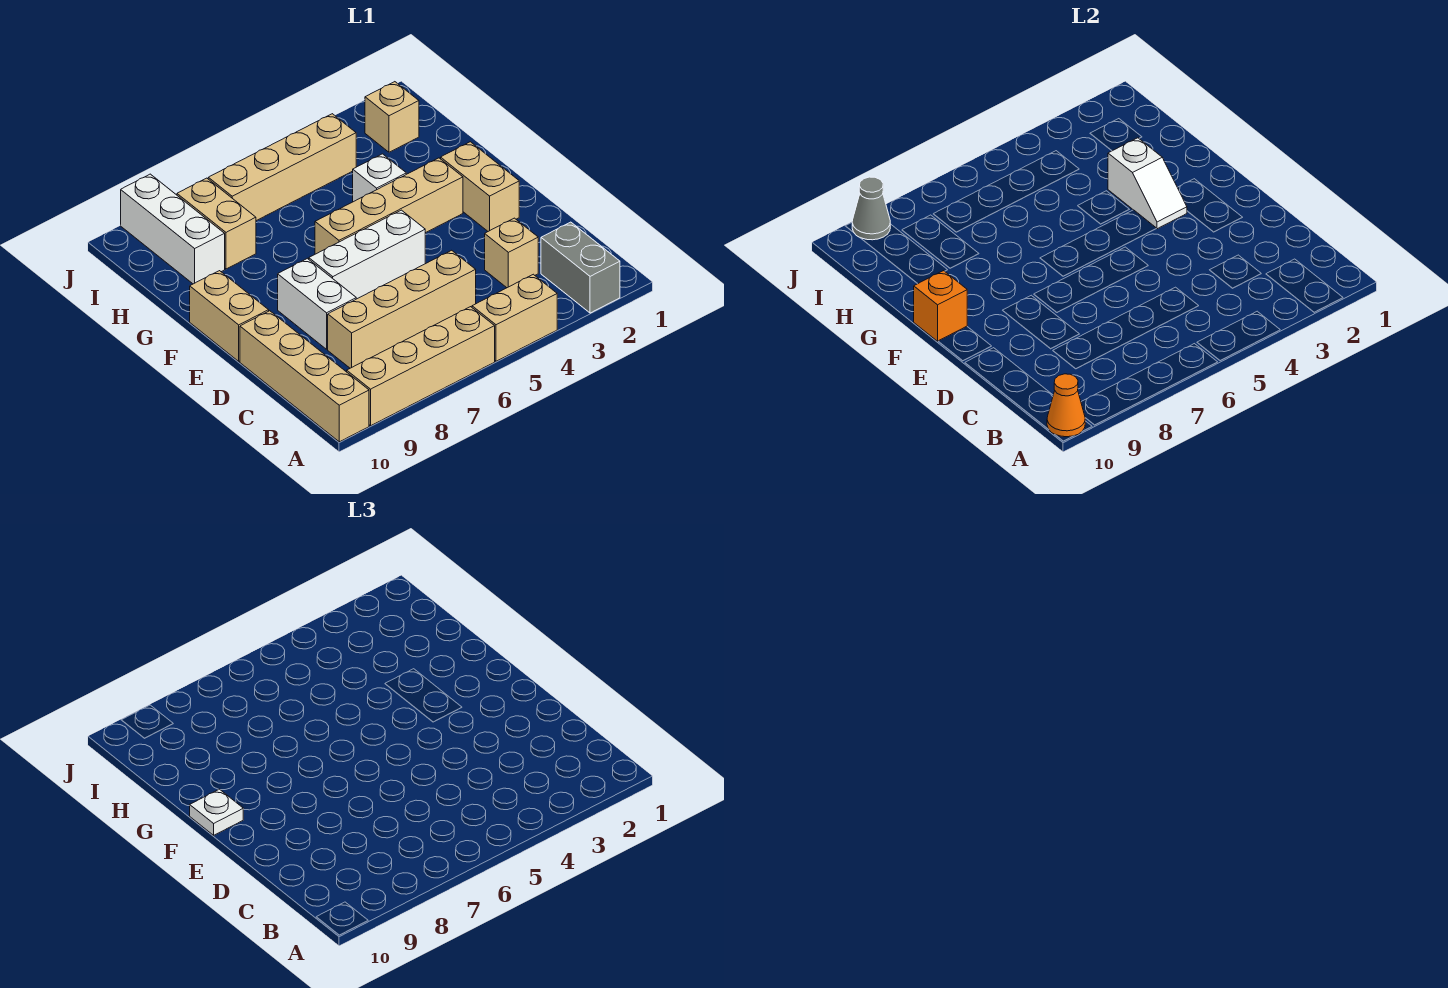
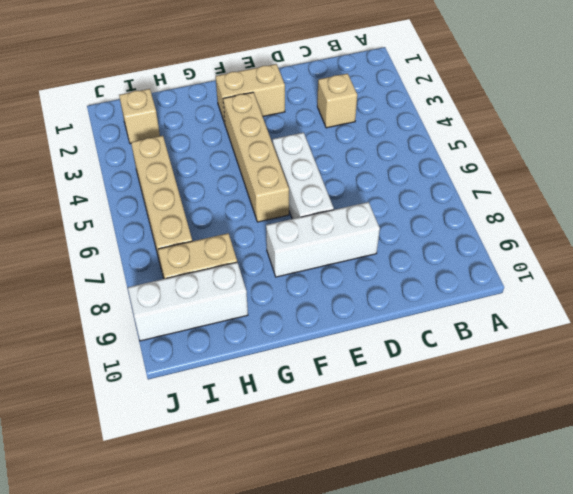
white 1x3 brick [266,202,380,277] -> white 1x2 brick [278,258,356,349]
none -> grey 1x2 brick [541,222,620,313]
none -> tan 1x2 brick [472,274,557,361]
none -> tan 1x4 brick [347,307,495,426]

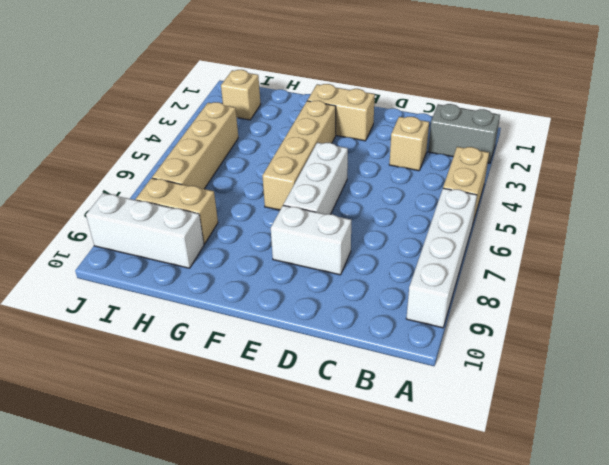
white 1x4 brick [406,188,477,328] -> tan 1x4 brick [347,307,495,426]
none -> tan 1x4 brick [240,311,369,442]
none -> tan 1x4 brick [328,250,476,368]
none -> tan 1x2 brick [190,271,269,361]

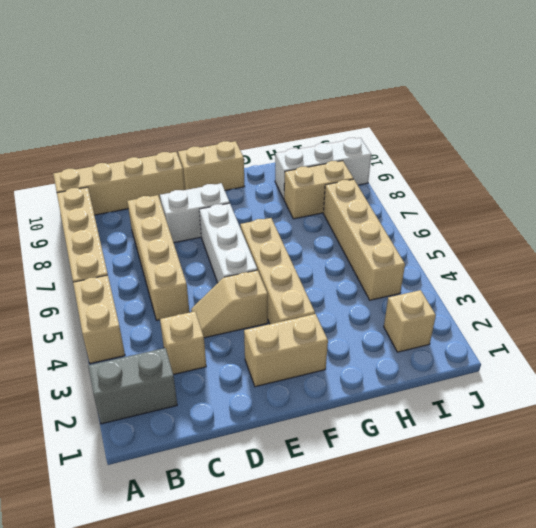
tan 1x2 slope [191,270,268,338] -> none
none -> white 1x1 brick [353,154,406,202]
none -> orange 1x1 cone [1047,374,1085,437]
none -> white 1x2 slope [1108,138,1187,229]

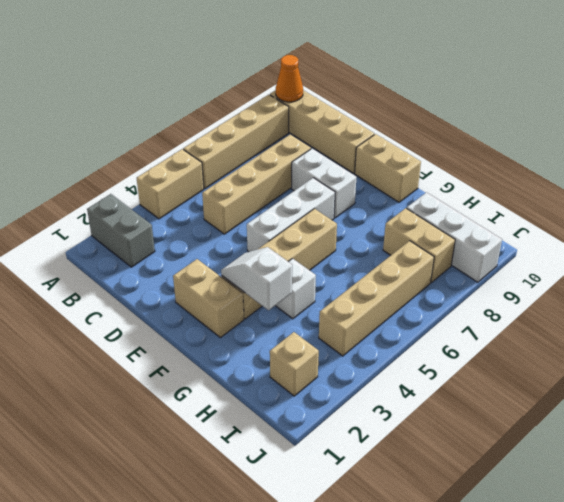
none -> tan 1x1 brick [485,218,538,288]
none -> orange 1x1 brick [914,271,967,341]
none -> grey 1x1 cone [852,177,890,240]

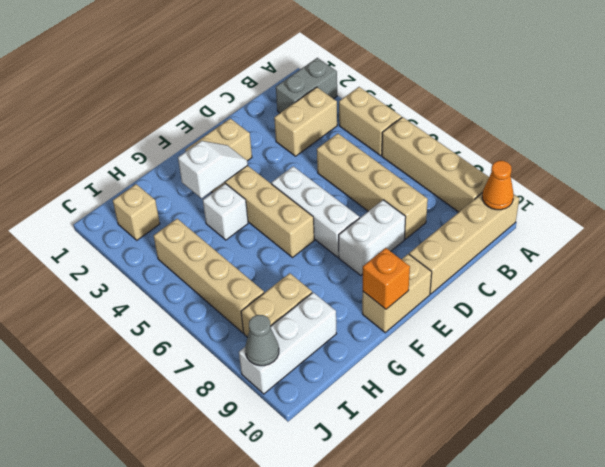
tan 1x2 brick [274,87,337,156] -> tan 1x1 brick [485,218,538,288]
none -> white 1x1 plate [190,789,243,835]

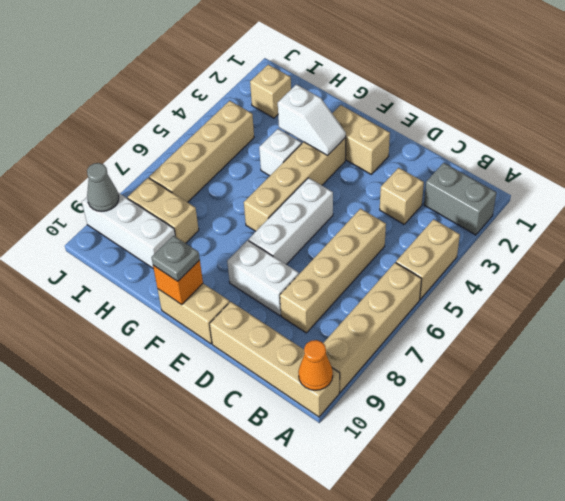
grey 1x1 plate [151,236,200,281] -> white 1x1 plate [190,789,243,835]

